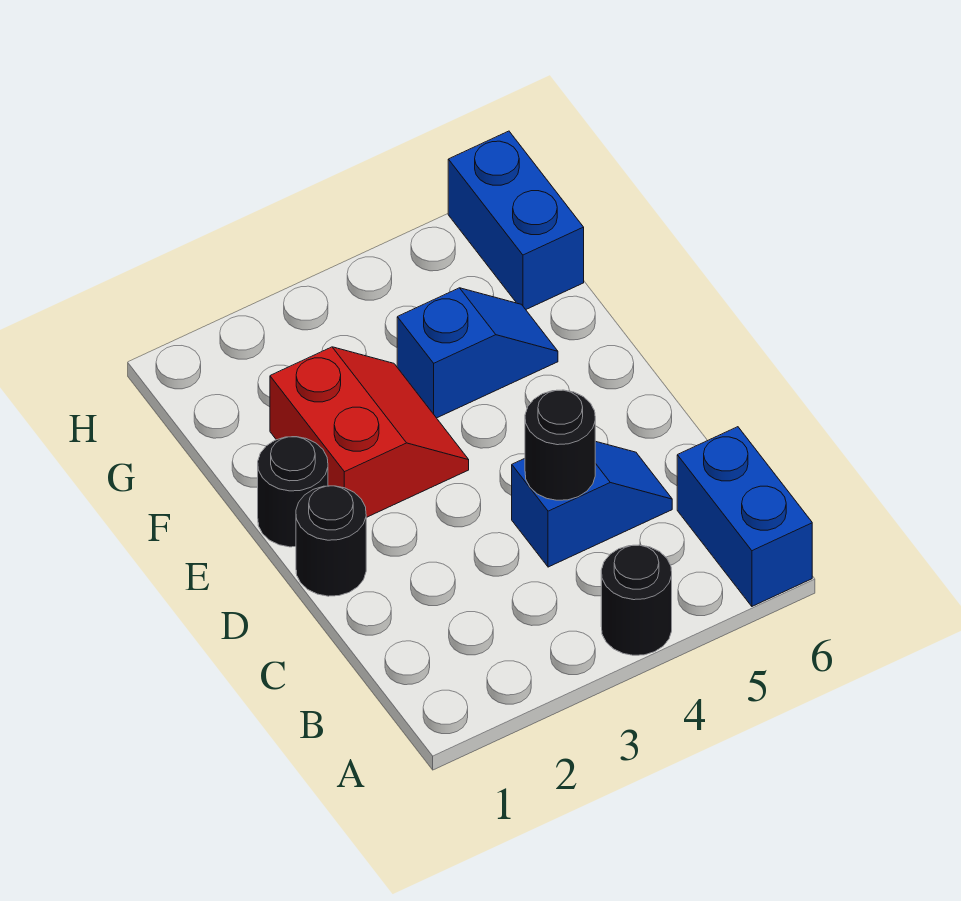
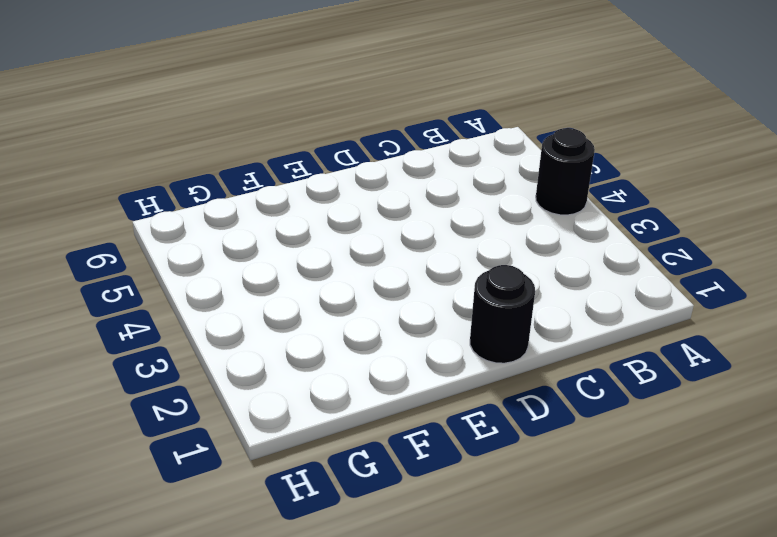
none -> blue 1x2 brick [677,427,812,606]
none -> blue 1x2 slope [512,441,672,567]

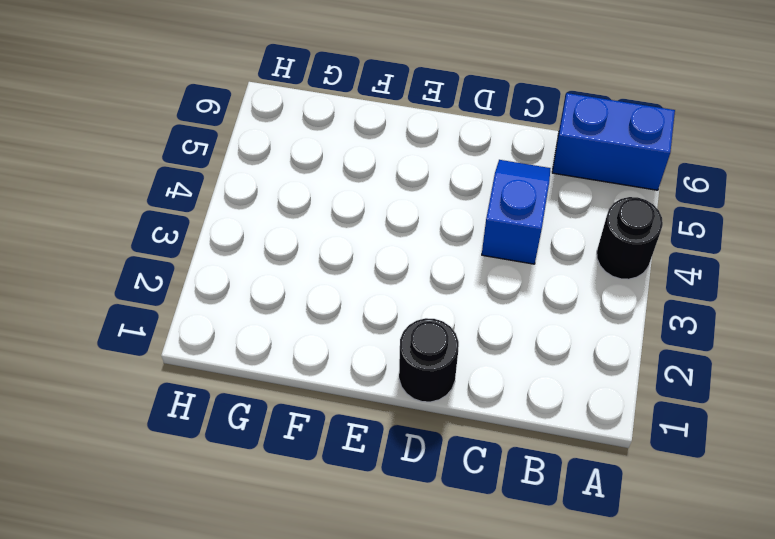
none -> black 1x1 round brick [258,437,328,547]
none -> red 2x2 slope [270,347,469,517]

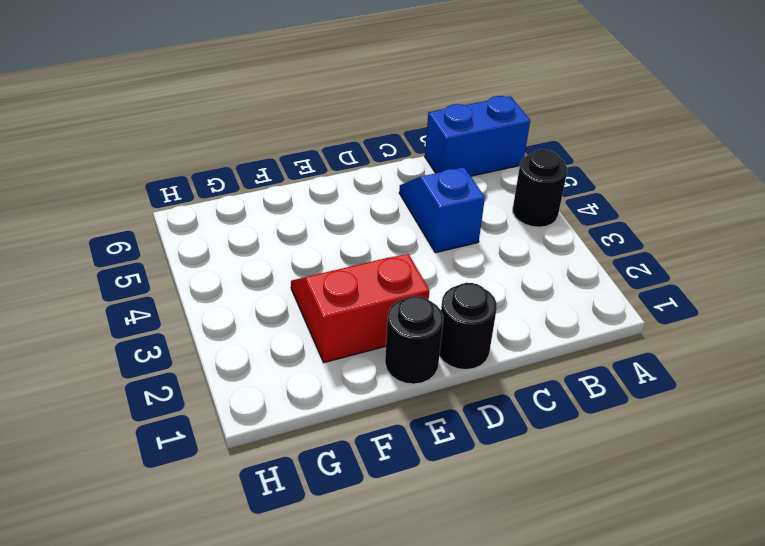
none -> blue 1x2 slope [397,288,558,418]
none -> blue 1x2 brick [448,131,584,309]

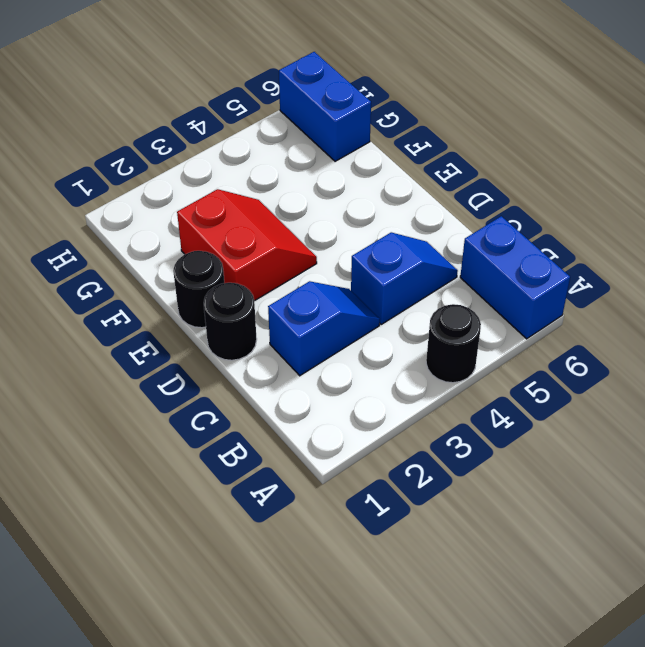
blue 1x2 slope [268,281,380,376] -> blue 1x2 slope moved to [397,288,558,418]
none -> black 1x1 round brick [525,390,595,500]

